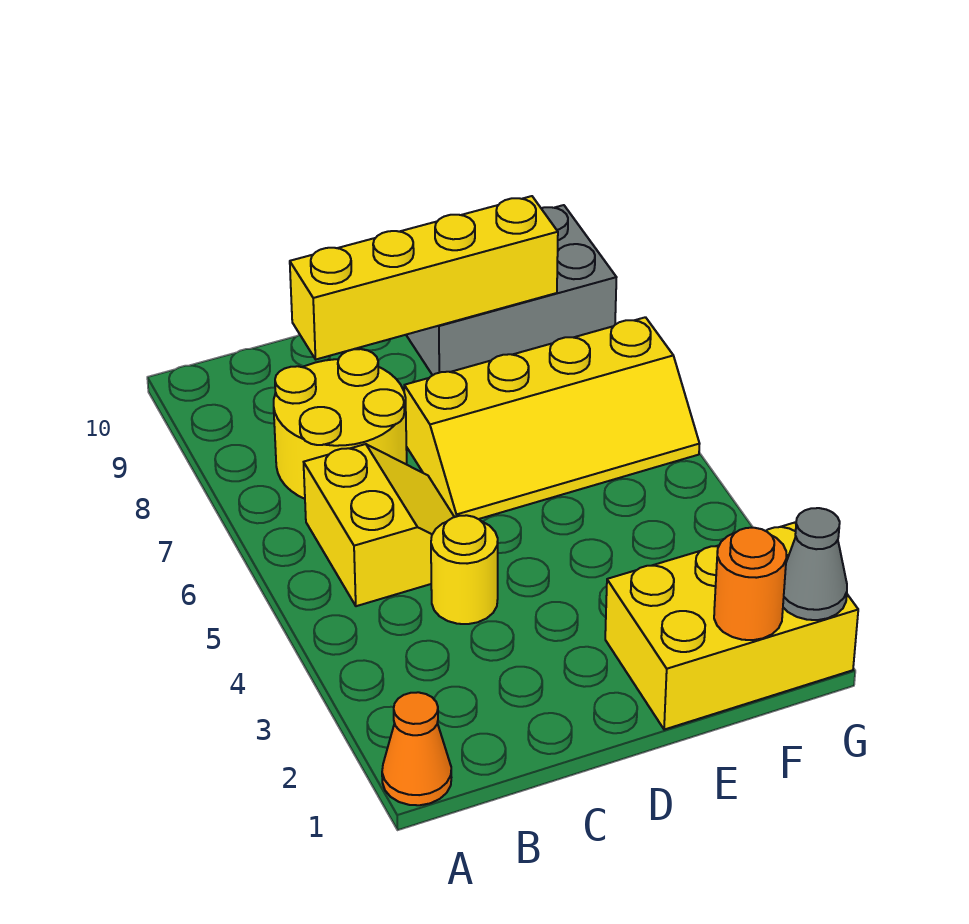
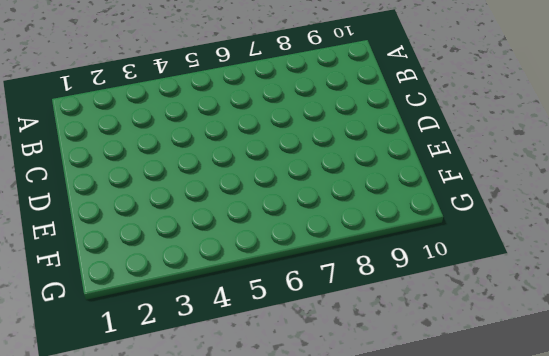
none -> orange 1x1 cone [382,692,451,805]
none -> yellow 2x2 slope [304,444,454,606]

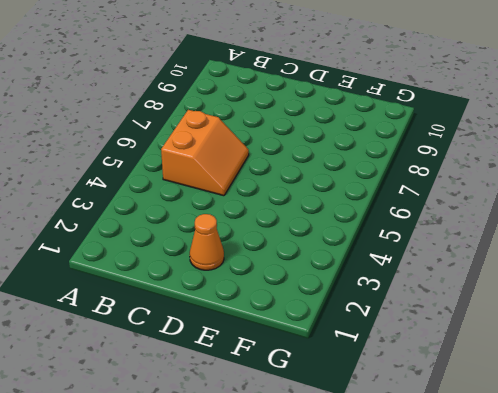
orange 2x2 slope [161,110,249,196] -> yellow 2x2 slope [304,444,454,606]
orange 1x1 cone [190,214,224,270] -> orange 1x1 cone moved to [382,692,451,805]
none -> yellow 2x2 round brick [274,349,407,499]
none -> yellow 1x1 round brick [431,515,498,624]

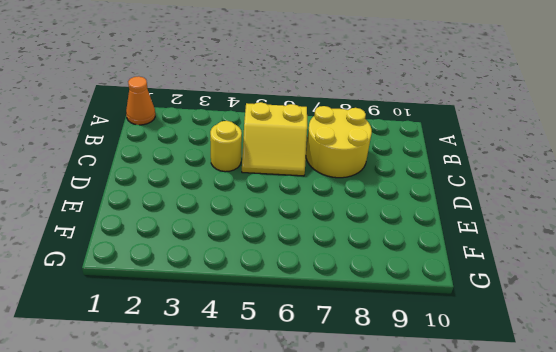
none -> yellow 2x4 slope [404,317,699,519]
none -> yellow 2x3 brick [605,523,858,730]

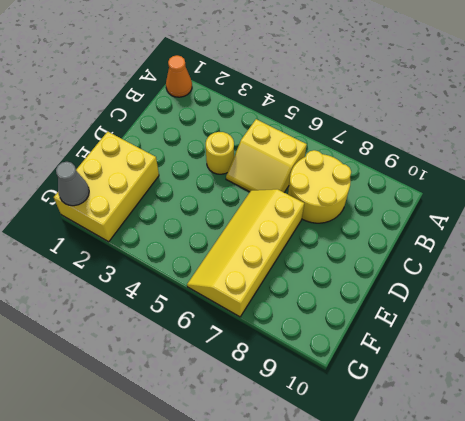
none -> grey 2x3 brick [406,205,617,375]
none -> yellow 1x4 brick [290,196,558,359]

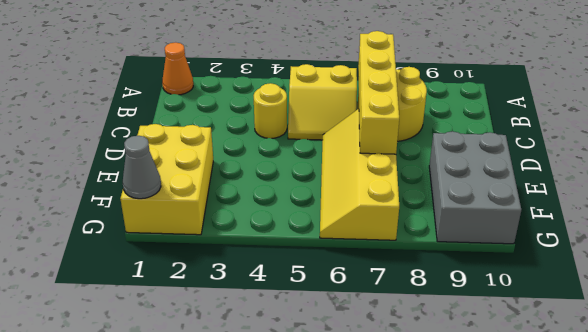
yellow 1x4 brick [358,31,399,154] -> yellow 1x4 brick moved to [290,196,558,359]
none -> orange 1x1 round brick [714,528,786,640]

